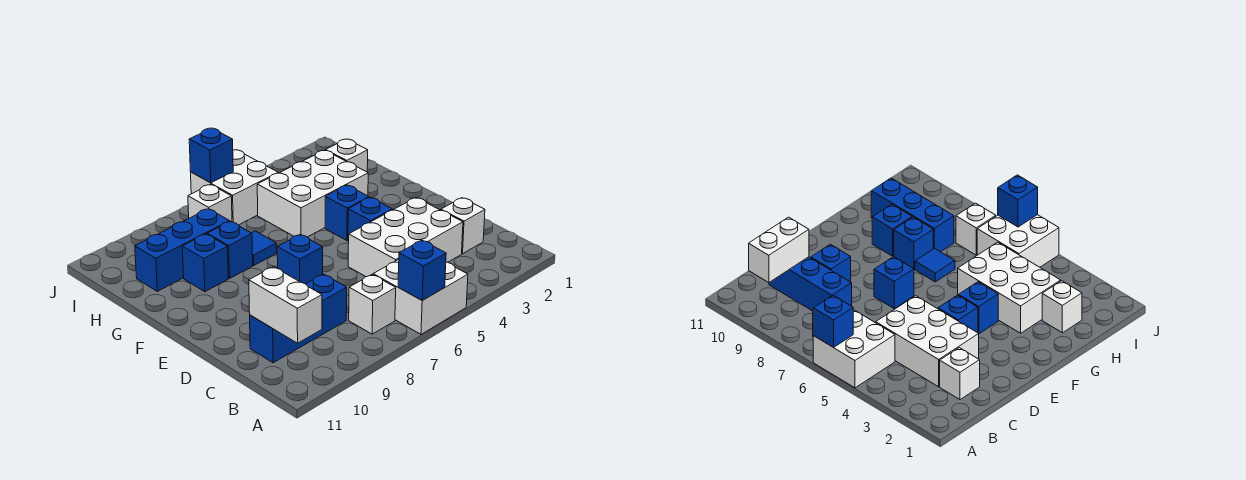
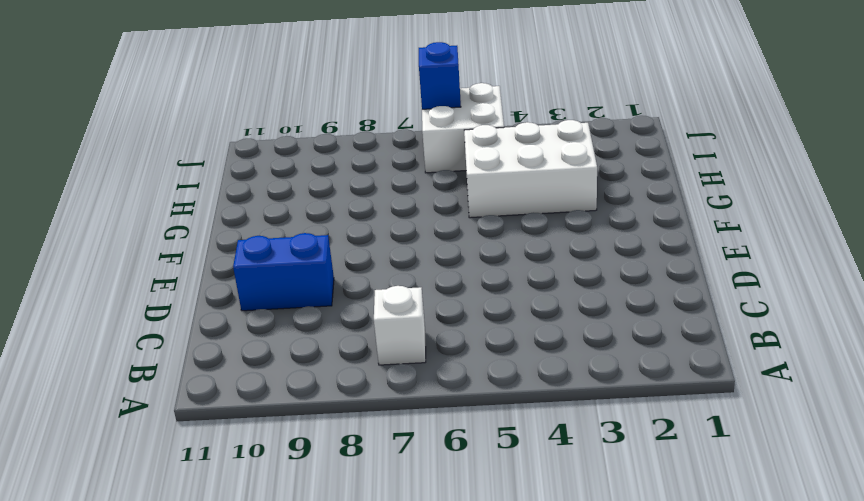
blue 1x2 brick [233,233,334,311] -> blue 1x1 brick [811,244,851,282]
none -> white 2x2 brick [373,259,468,334]
none -> white 1x1 brick [441,198,485,254]
none -> white 2x3 brick [348,198,463,277]

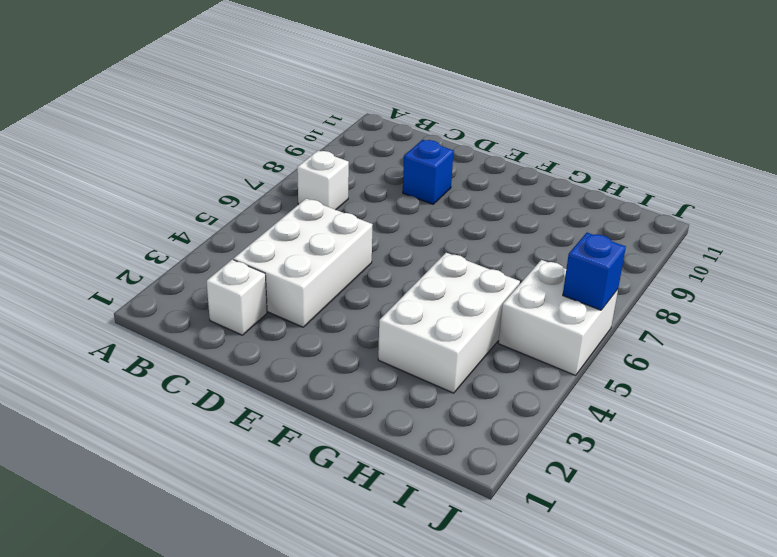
none -> white 2x2 brick [373,259,468,334]
none -> blue 1x3 brick [250,274,347,363]
none -> blue 1x1 brick [348,197,392,242]

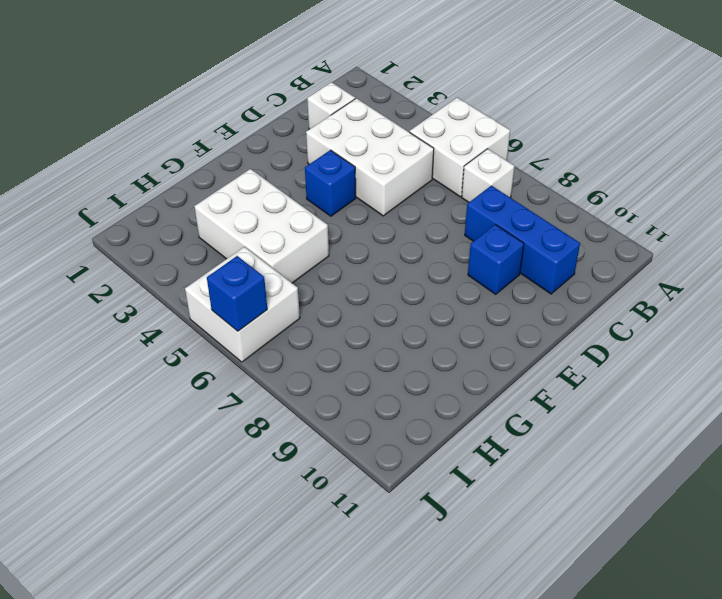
none -> blue 1x1 brick [277,234,323,284]
none -> blue 1x1 brick [325,185,369,240]
none -> blue 1x1 tile [252,231,277,265]

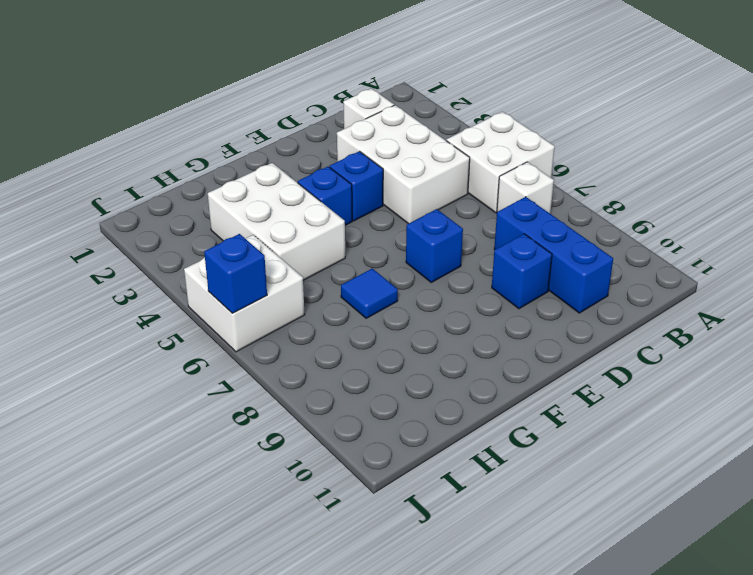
none -> blue 1x1 brick [207,221,253,278]
none -> blue 1x1 brick [182,234,228,292]
none -> white 1x1 brick [326,139,368,172]

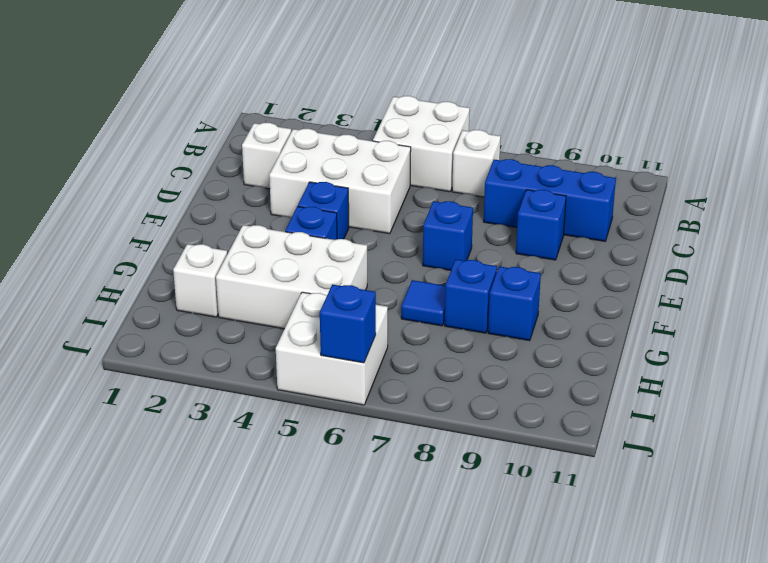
none -> blue 1x3 brick [135,209,230,291]
none -> white 1x1 brick [188,184,232,222]
none -> blue 1x1 brick [398,240,446,300]

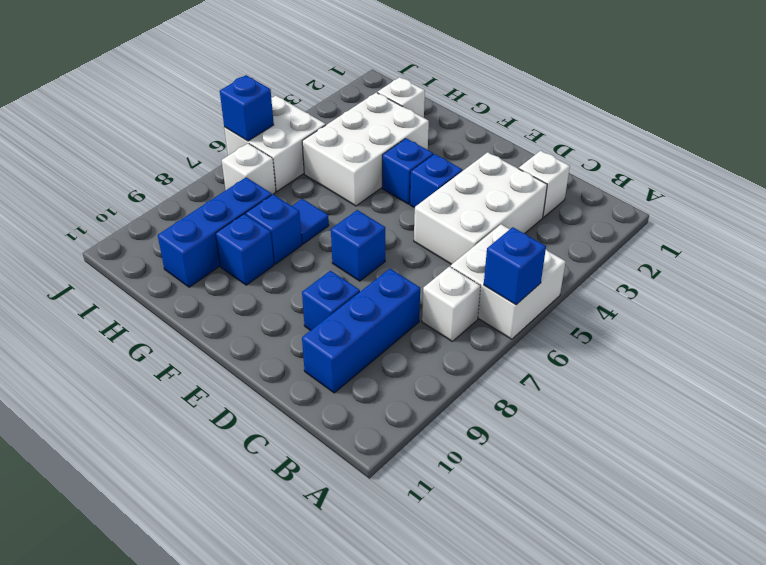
none -> white 1x2 brick [249,267,322,343]

